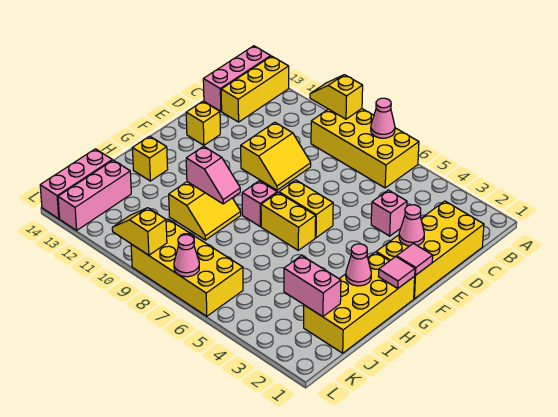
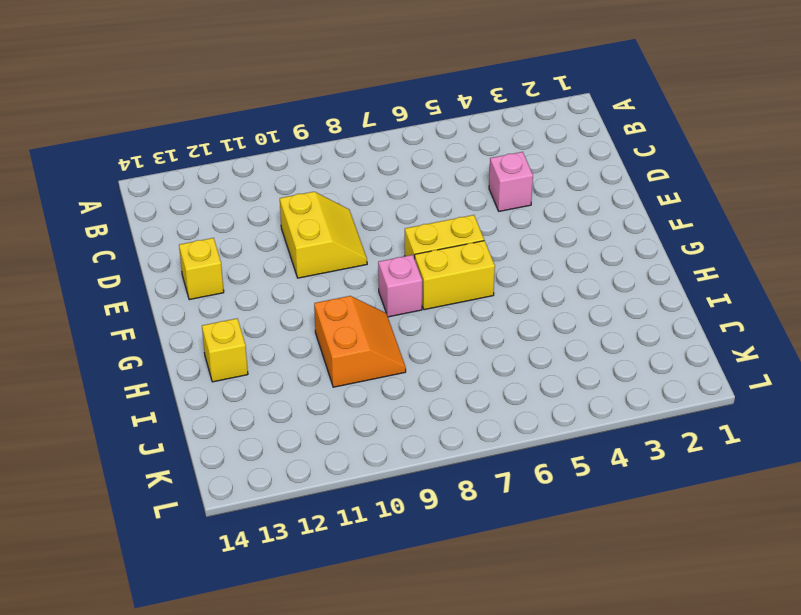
orange 2x2 slope [314,296,406,387] -> yellow 2x2 slope [169,182,241,240]
none -> yellow 2x4 brick [311,109,419,188]
none -> yellow 1x3 brick [221,56,289,122]
none -> pink 1x3 brick [203,46,271,111]

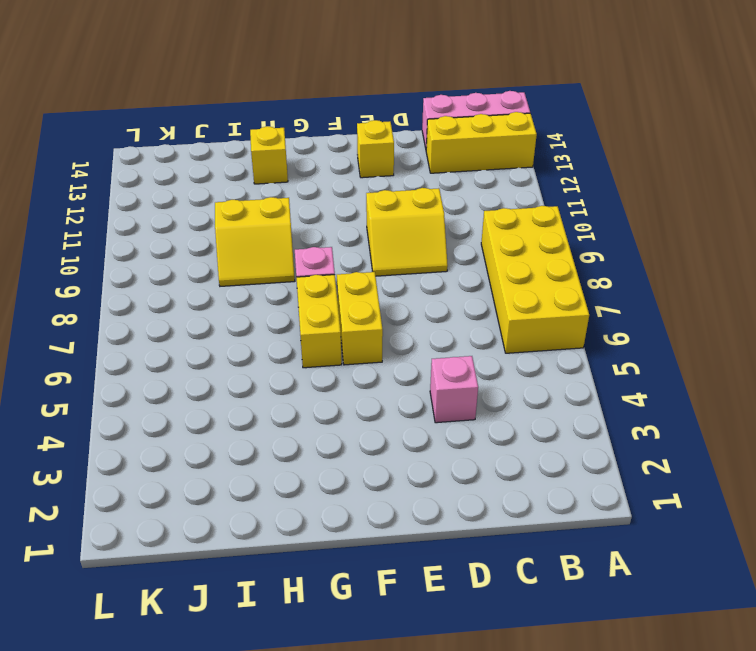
none -> yellow 2x4 brick [376,201,484,299]
none -> yellow 2x4 brick [304,252,415,353]
none -> pink 1x3 brick [58,160,131,230]

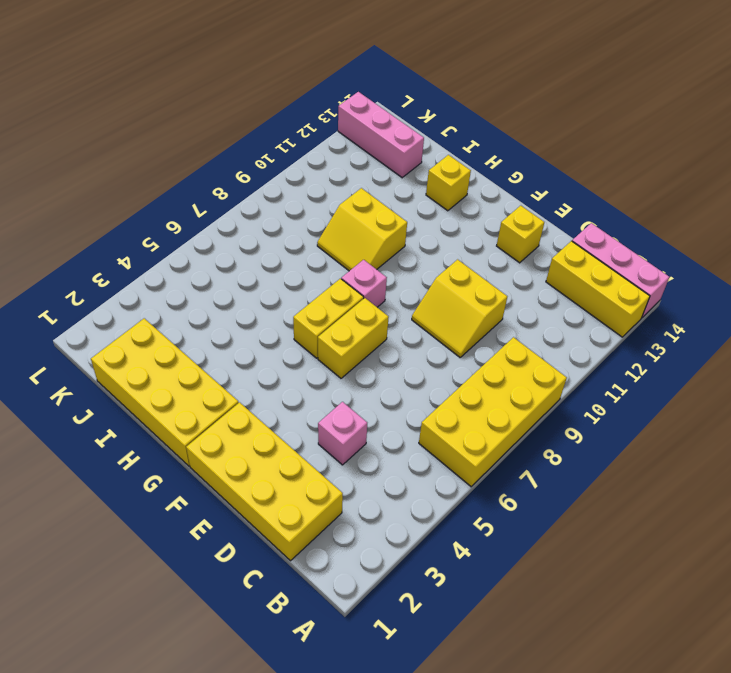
none -> pink 1x3 brick [40,149,112,219]
none -> yellow 2x4 brick [131,219,243,316]
none -> pink 1x1 cone [371,98,395,138]

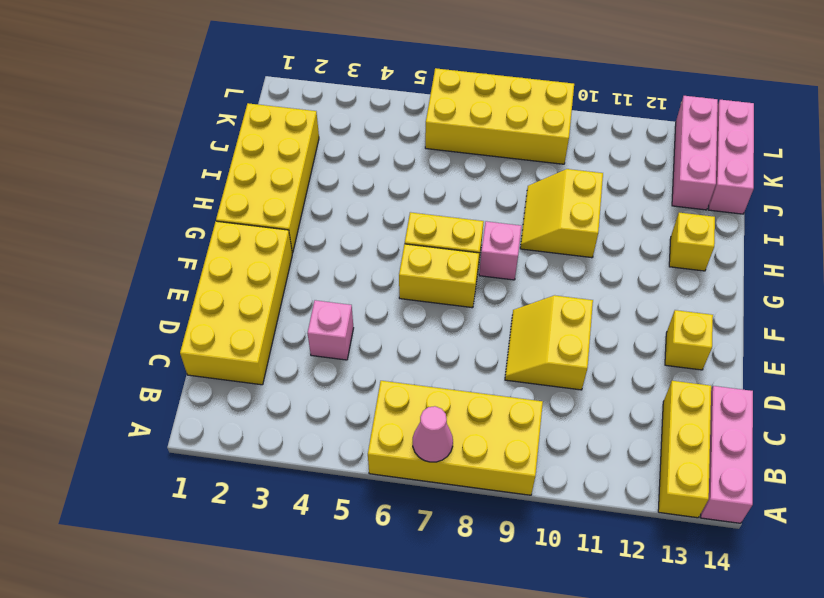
none -> yellow 1x2 slope [310,75,363,119]
none -> pink 1x1 cone [399,205,424,246]
none -> pink 1x1 tile [397,243,433,275]

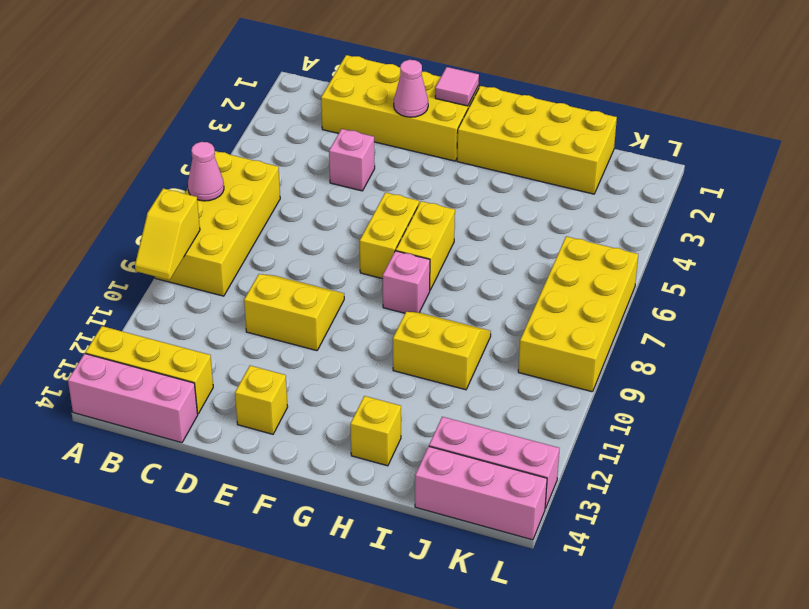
none -> pink 1x1 tile [378,257,415,288]
none -> pink 1x1 cone [346,244,371,286]
none -> pink 1x2 slope [186,146,240,204]

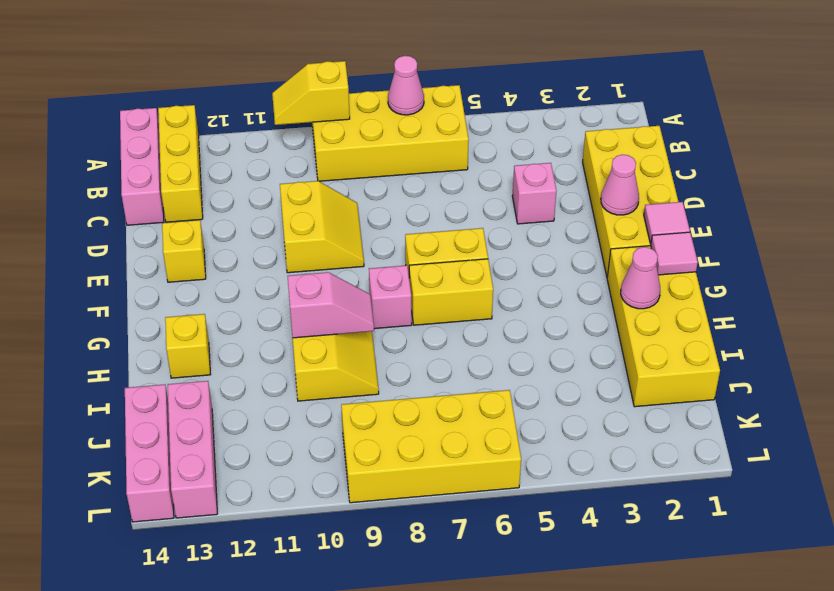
none -> pink 1x2 brick [284,255,341,317]
none -> pink 1x1 cone [174,235,199,277]
none -> yellow 1x2 slope [112,208,167,255]

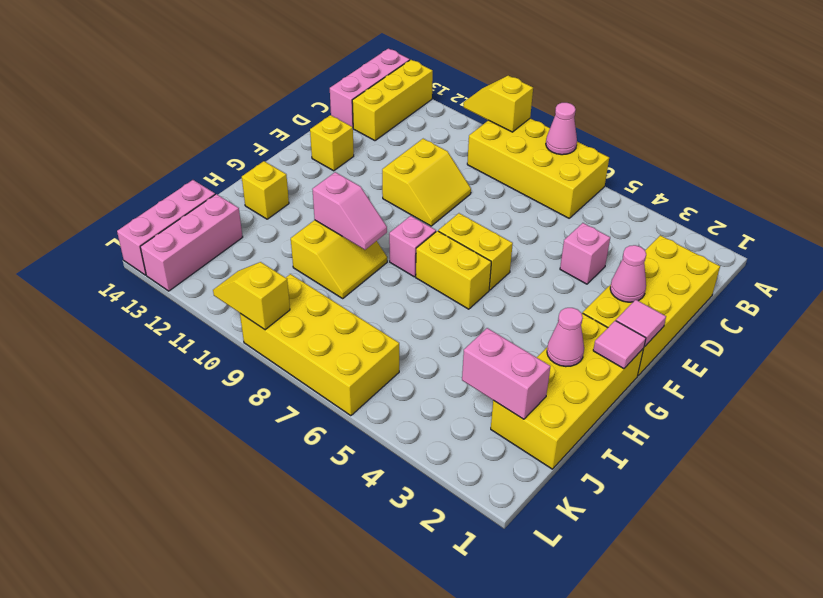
none -> pink 1x1 cone [174,235,199,277]

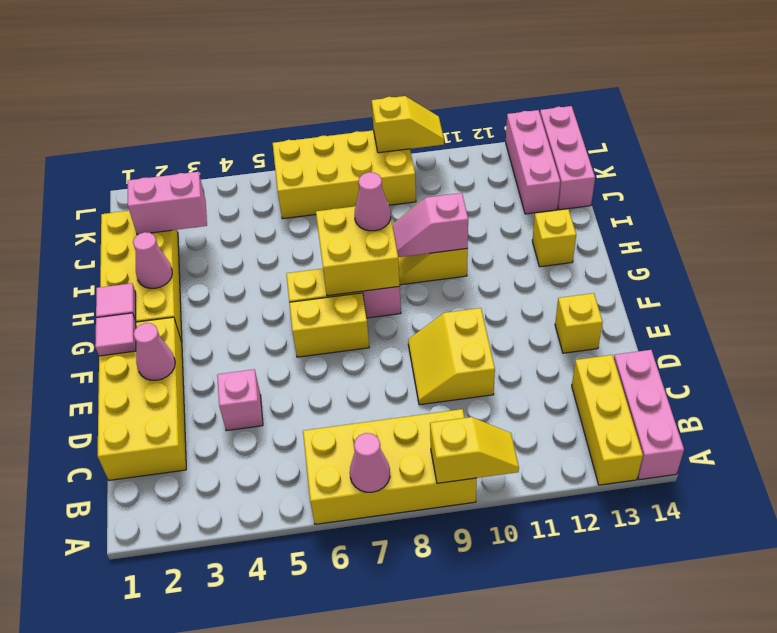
yellow 2x2 brick [316,203,400,296] -> none
pink 1x1 cone [355,172,391,231] -> pink 1x1 cone moved to [174,235,199,277]

